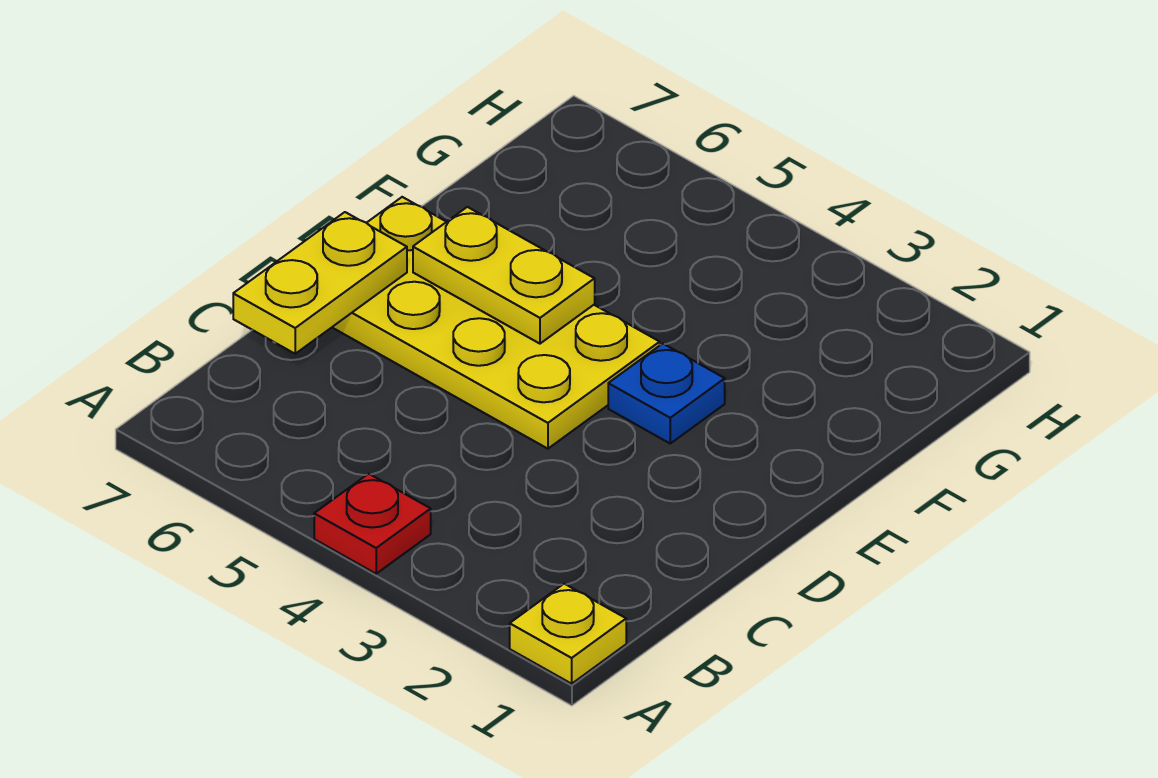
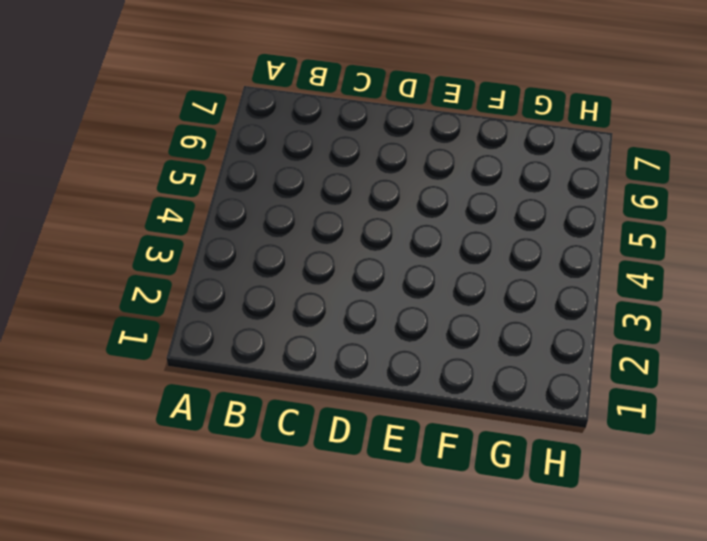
none -> yellow 1x1 plate [510,584,626,684]
none -> red 1x1 plate [314,474,431,574]

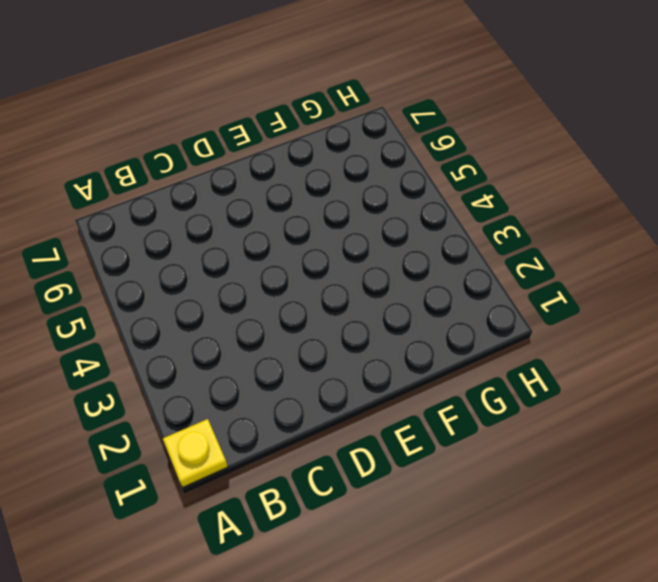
none -> red 1x1 plate [314,474,431,574]
none -> yellow 2x4 plate [332,197,660,449]

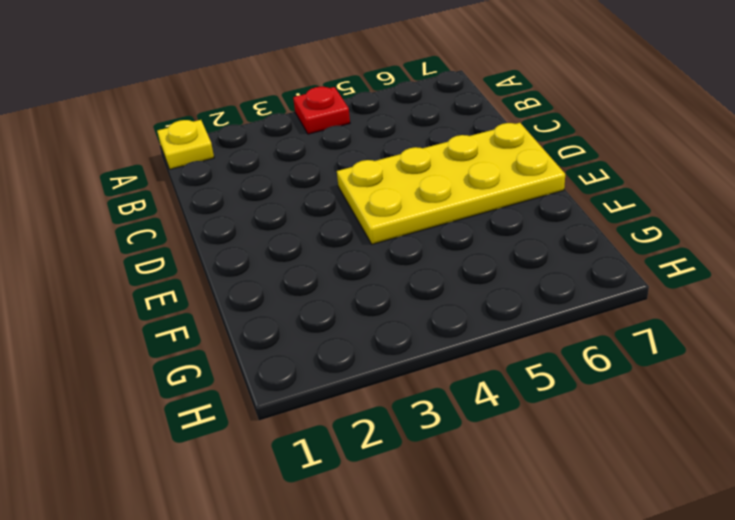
none -> blue 1x1 plate [608,344,725,443]
none -> yellow 1x2 plate [233,212,407,354]

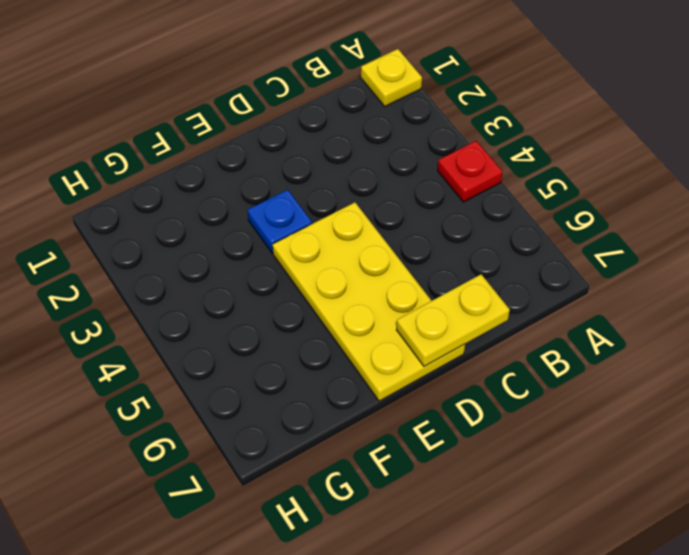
none -> yellow 1x2 plate [413,207,595,344]

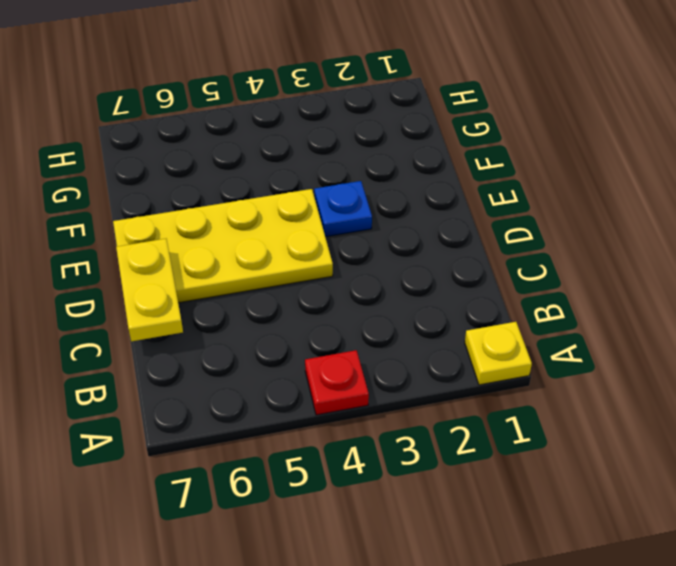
none -> yellow 1x2 plate [413,207,595,344]

